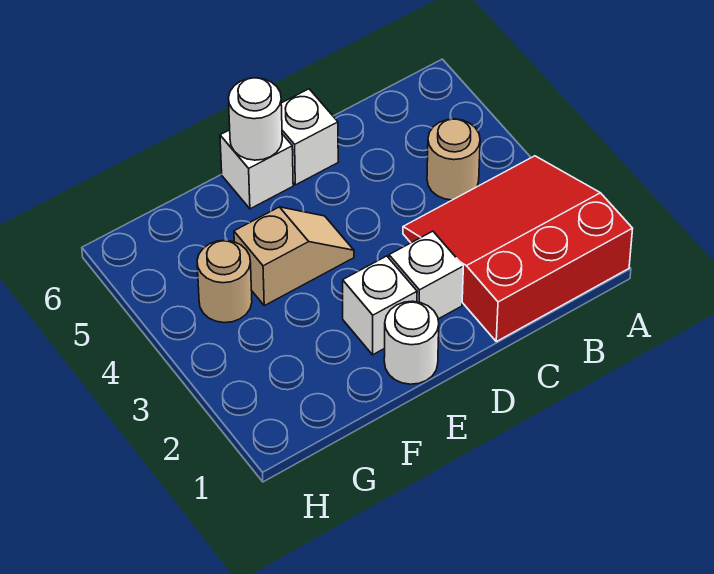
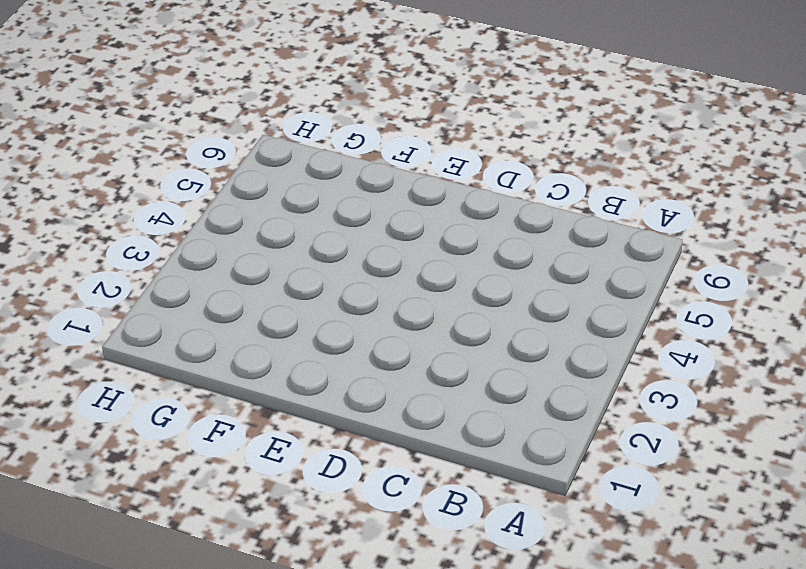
none -> red 3x3 slope [403,156,633,342]
none -> tan 1x1 round brick [427,119,480,200]

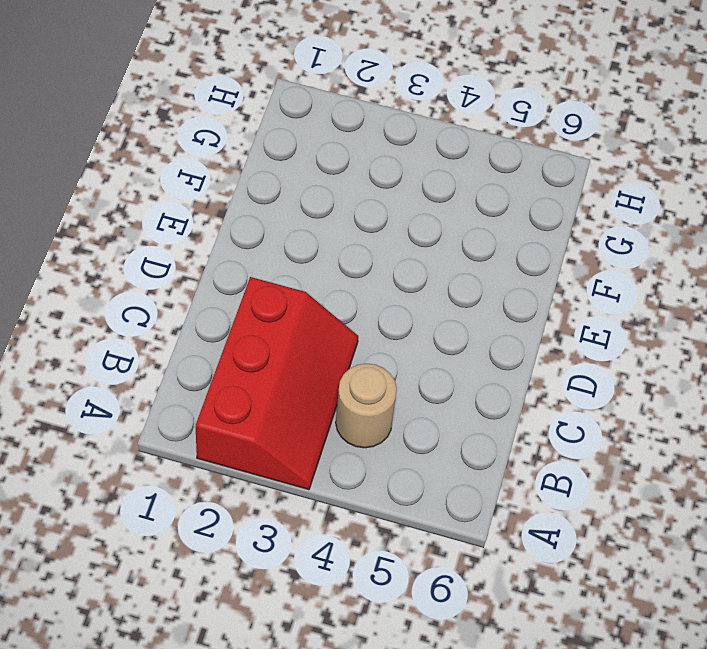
red 2x3 slope [196,277,358,490] -> red 3x3 slope [403,156,633,342]
none -> white 1x1 brick [389,231,463,319]
none -> white 1x1 brick [281,89,338,185]

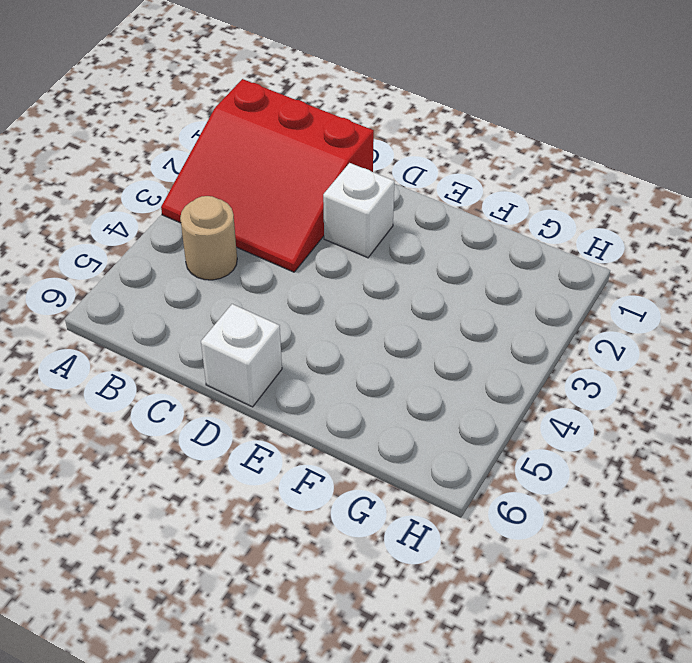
none -> white 1x1 round brick [384,301,439,384]
none -> white 1x1 brick [343,256,417,355]

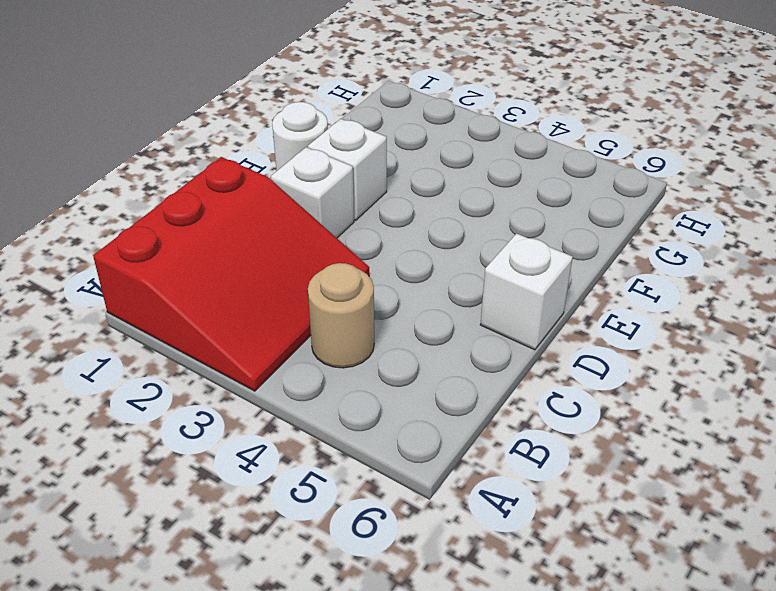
none -> tan 1x2 slope [234,207,354,306]
none -> white 1x1 brick [220,130,293,209]

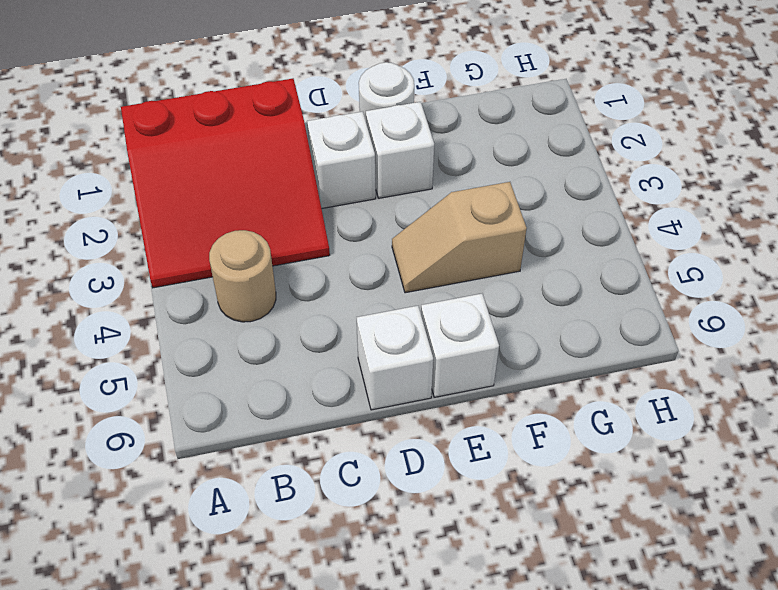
none -> tan 1x1 round brick [197,240,252,323]
none -> white 1x1 round brick [228,78,282,160]

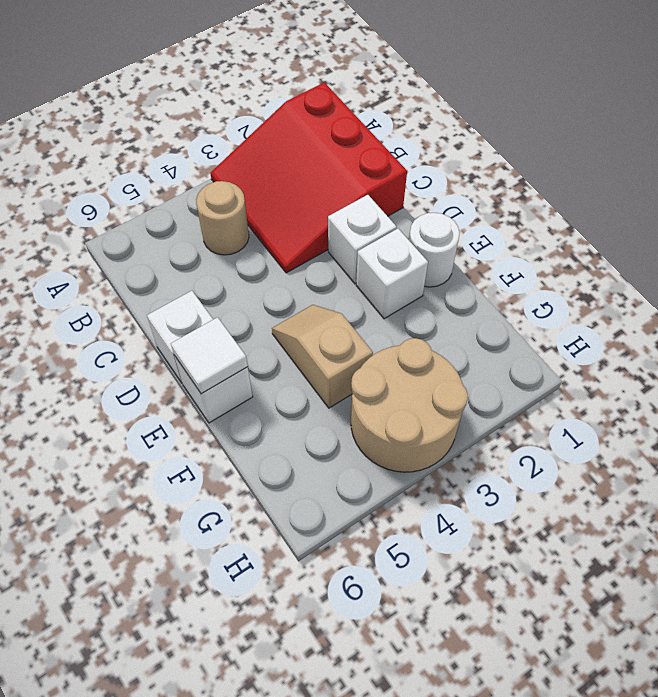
white 1x1 tile [171,317,248,394] -> white 1x1 round brick [228,78,282,160]
tan 2x2 round brick [351,338,468,472] -> tan 1x1 round brick [197,240,252,323]

